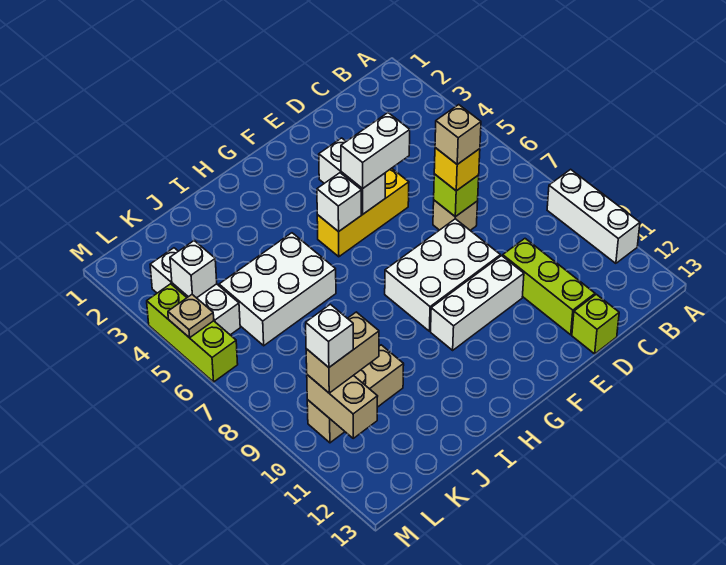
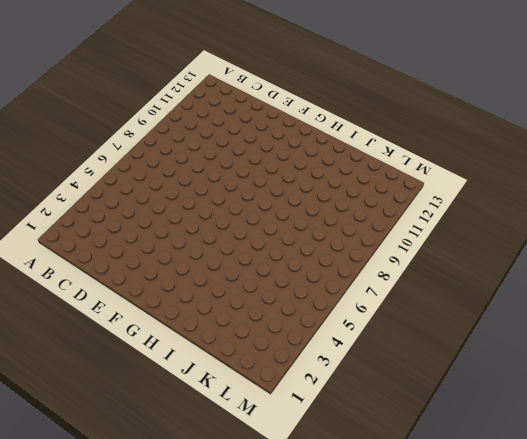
none -> white 1x3 brick [547,169,640,263]
none -> tan 1x1 brick [433,200,478,230]
none -> lime 1x3 brick [503,239,595,335]

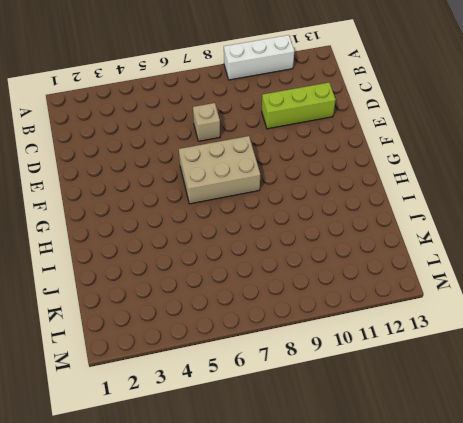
tan 2x3 brick [179,136,260,204] -> white 2x3 brick [385,219,500,331]
none -> lime 1x1 brick [572,294,619,354]
none -> yellow 1x3 brick [317,168,409,257]
none -> white 1x3 brick [431,256,524,350]

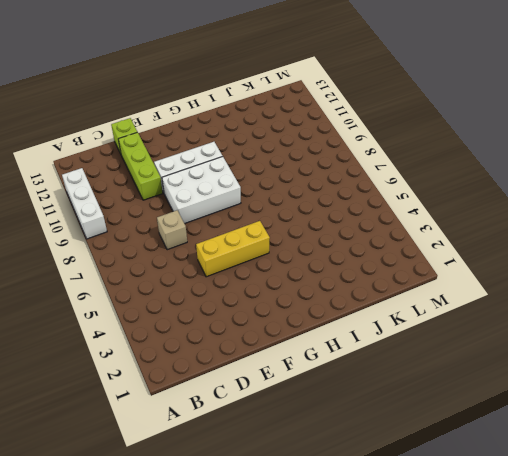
none -> white 2x3 brick [219,233,336,346]
none -> tan 1x3 brick [307,345,404,443]
none -> white 1x3 brick [150,248,240,335]

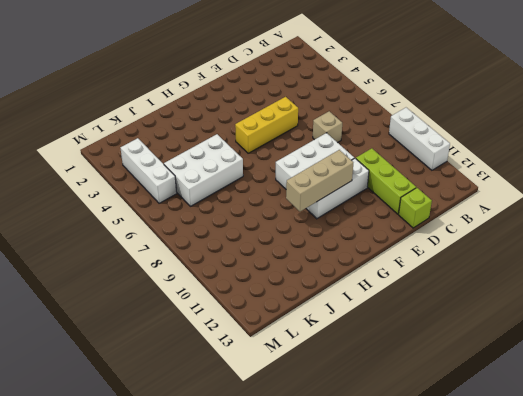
tan 1x3 brick [286,150,353,212] -> tan 1x3 brick moved to [307,345,404,443]
none -> lime 1x3 brick [147,284,238,382]
none -> lime 1x1 brick [434,174,479,217]
none -> white 1x2 brick [319,138,385,214]

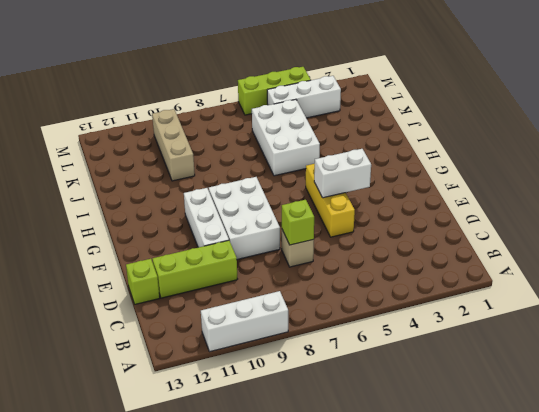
none -> white 1x1 brick [317,173,361,232]
none -> white 1x1 brick [170,241,217,298]
none -> tan 1x2 brick [307,375,378,438]

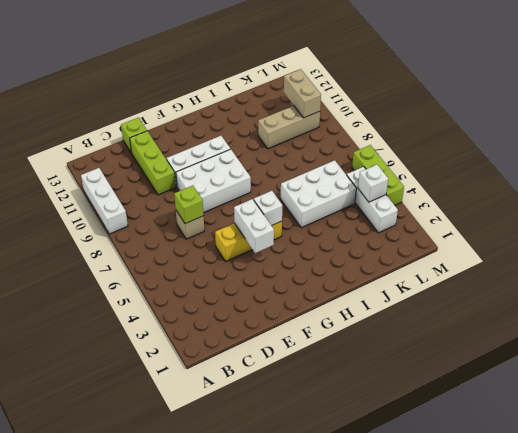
none -> tan 1x1 plate [168,295,214,338]
none -> yellow 1x1 brick [434,148,480,191]
none -> white 1x2 brick [341,113,410,189]

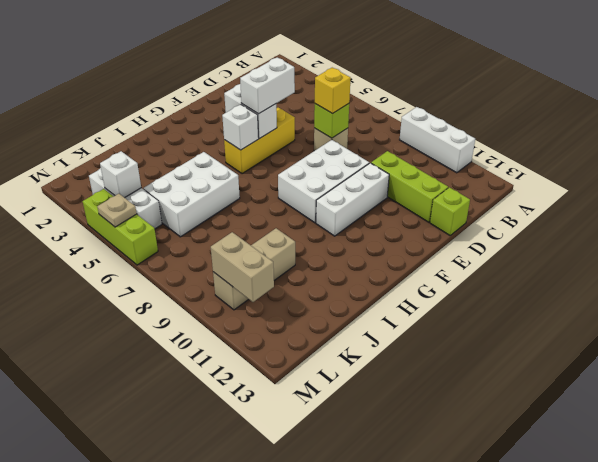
none -> tan 1x2 brick [306,312,379,393]
none -> tan 1x1 brick [435,105,481,164]
none -> white 1x1 brick [306,304,353,367]

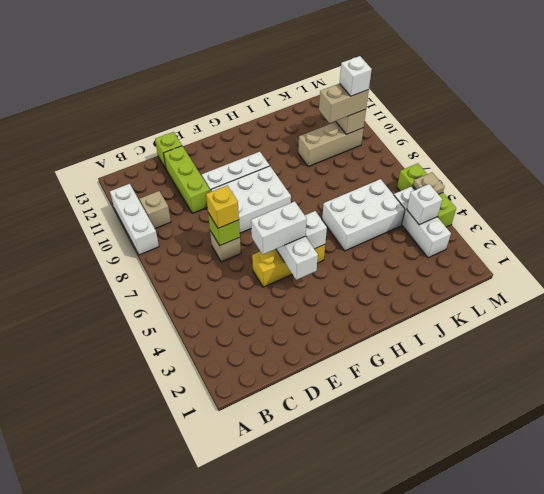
tan 1x1 brick [140,191,171,229] -> tan 1x1 brick moved to [435,105,481,164]

